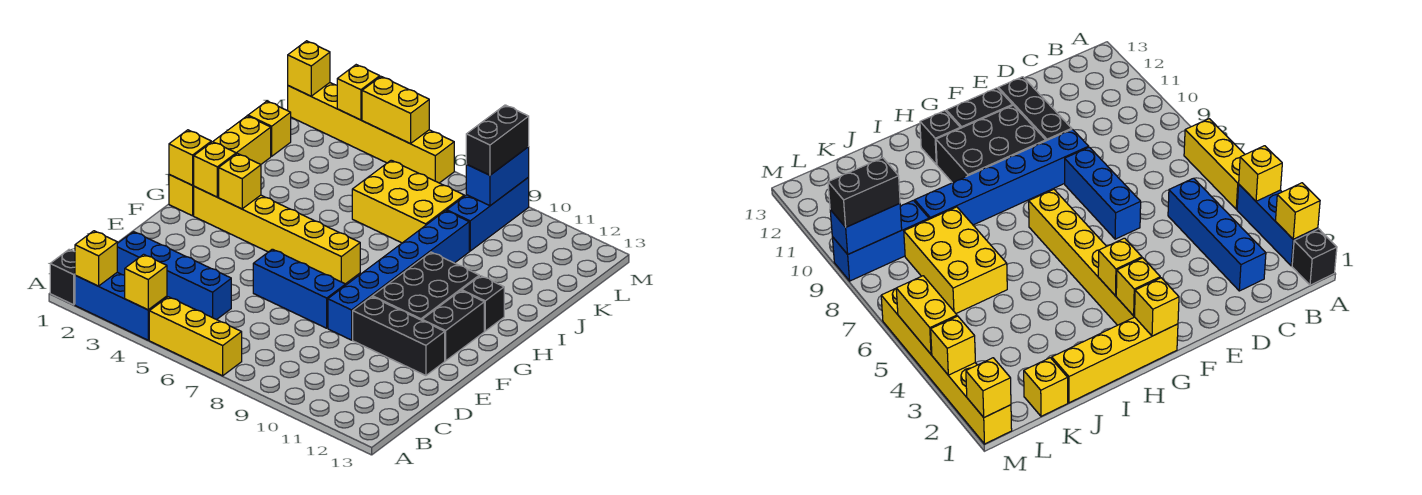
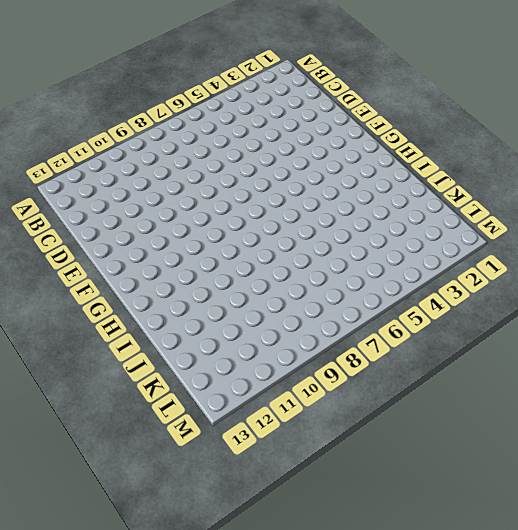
none -> black 1x1 brick [50,250,75,305]
none -> blue 1x3 brick [75,272,167,340]
none -> yellow 1x3 brick [149,297,242,376]

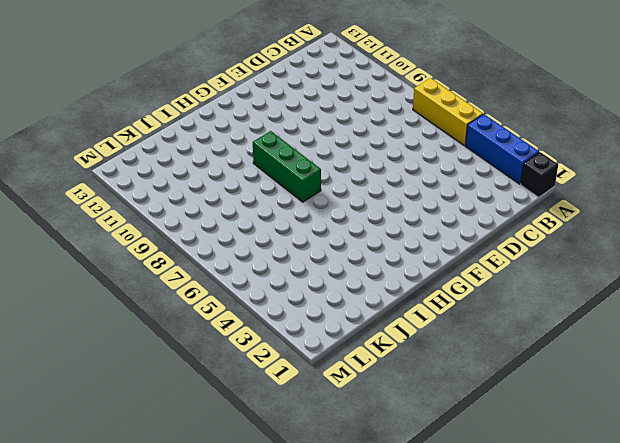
green 1x3 brick [253,131,321,202] -> blue 1x6 brick [328,211,469,340]
none -> blue 1x4 brick [117,232,231,320]
none -> blue 1x3 brick [253,249,346,328]
none -> black 1x3 brick [353,297,445,376]

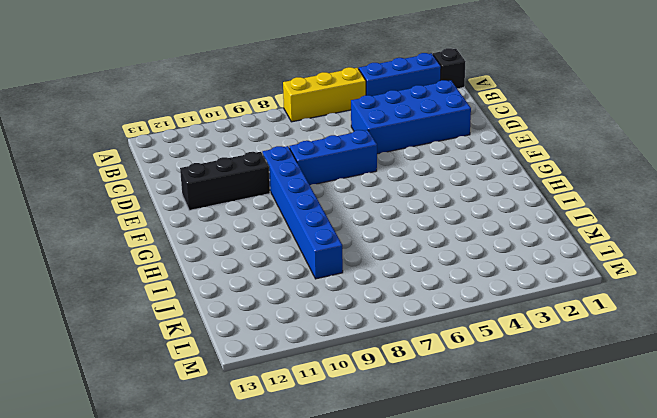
blue 2x4 brick [351,80,471,154] -> blue 1x4 brick [117,232,231,320]
none -> black 2x3 brick [372,252,479,320]
none -> black 1x2 brick [422,291,484,361]
none -> yellow 1x4 brick [169,116,271,216]

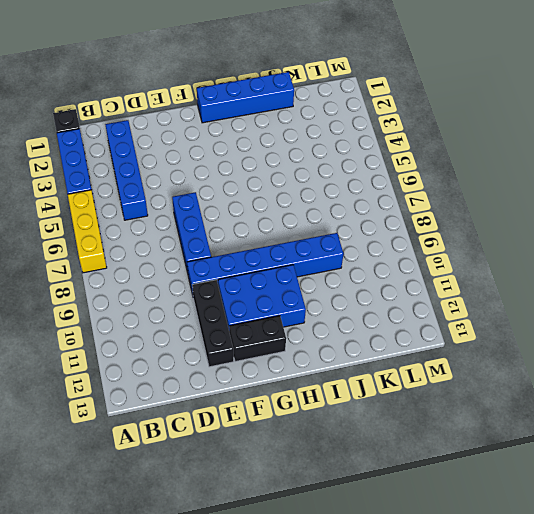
blue 2x3 brick [218,265,306,328] -> black 2x3 brick [372,252,479,320]
blue 1x4 brick [197,72,294,123] -> yellow 1x4 brick [169,116,271,216]
none -> yellow 1x6 brick [194,186,360,284]
none -> black 1x1 brick [462,276,504,331]
none -> yellow 2x3 brick [352,160,464,243]

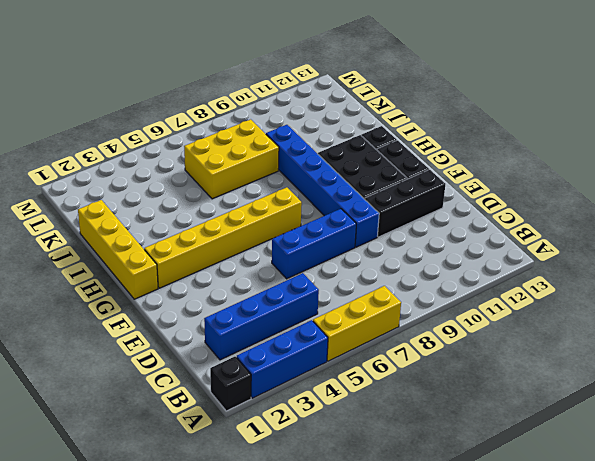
none -> yellow 1x1 brick [248,101,291,156]
none -> blue 1x3 brick [447,177,529,251]
none -> yellow 1x6 brick [288,83,454,183]

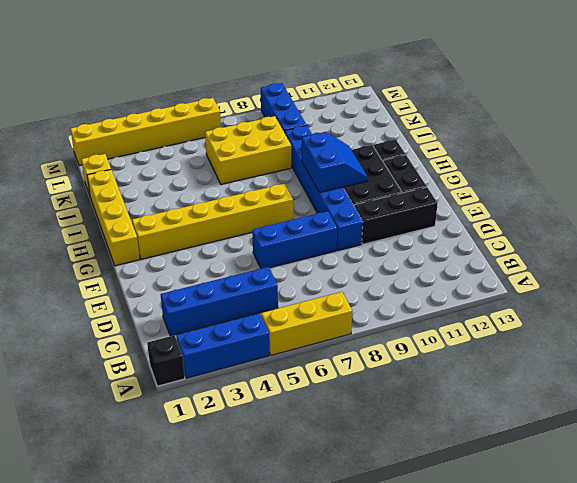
blue 2x2 slope [302,132,368,193] -> none
none -> yellow 1x1 brick [75,231,117,286]
none -> yellow 1x1 brick [125,254,167,310]
none -> yellow 1x1 brick [169,130,211,185]

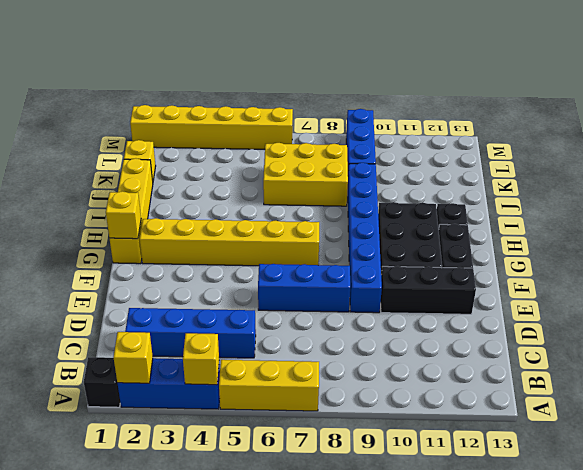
none -> yellow 1x1 brick [194,142,236,197]
none -> yellow 1x1 brick [219,154,261,209]
none -> blue 1x2 brick [466,147,529,206]

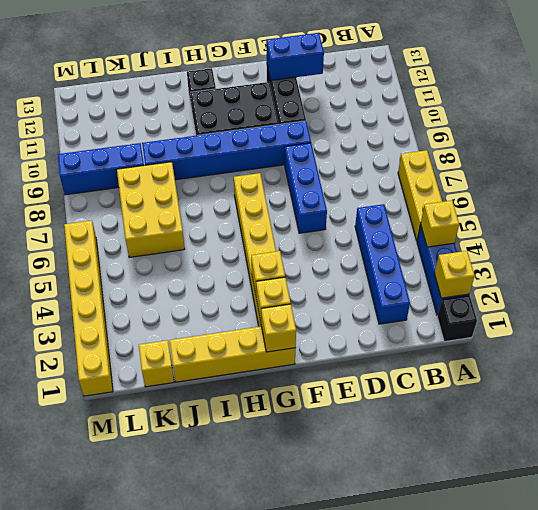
blue 1x2 brick [266,33,324,80] -> blue 1x2 brick moved to [466,147,529,206]
none -> black 1x2 brick [422,291,484,361]
none -> yellow 1x1 brick [288,41,330,96]
none -> yellow 1x1 brick [337,65,380,120]

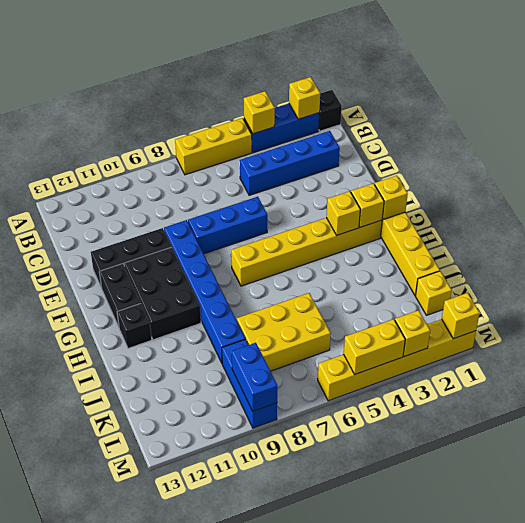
none -> black 1x2 brick [466,105,529,175]

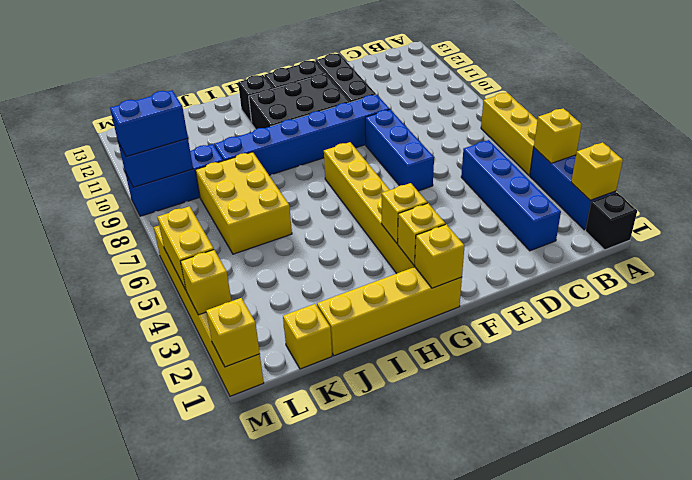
blue 1x2 brick [110,90,188,157] -> black 1x2 brick [466,105,529,175]

